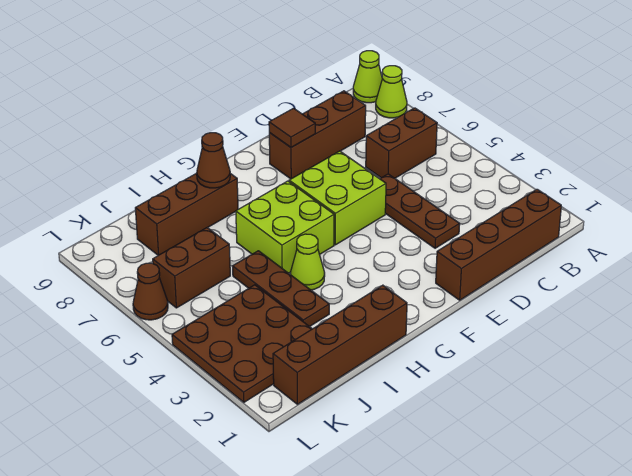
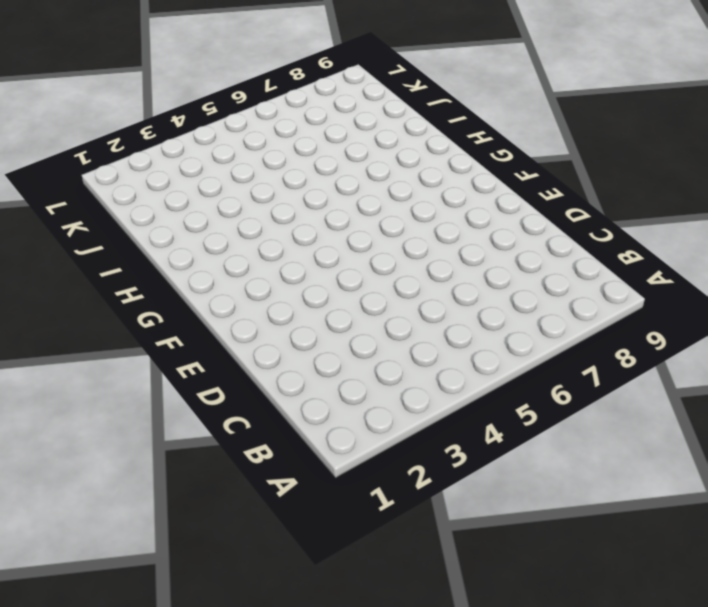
none -> lime 1x1 cone [376,66,407,118]
none -> lime 1x1 cone [353,51,382,103]
none -> brown 1x4 brick [436,189,561,300]

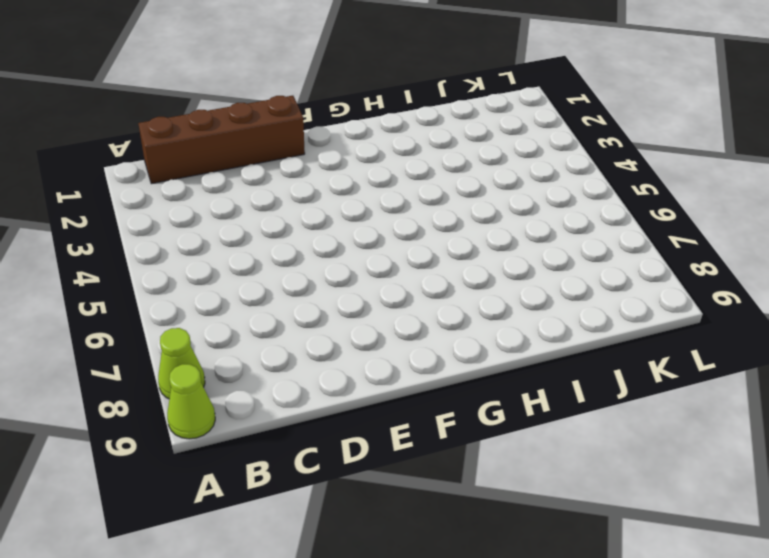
none -> brown 1x2 brick [366,108,437,178]
none -> brown 1x3 brick [269,91,366,179]
none -> brown 1x3 plate [380,174,460,248]

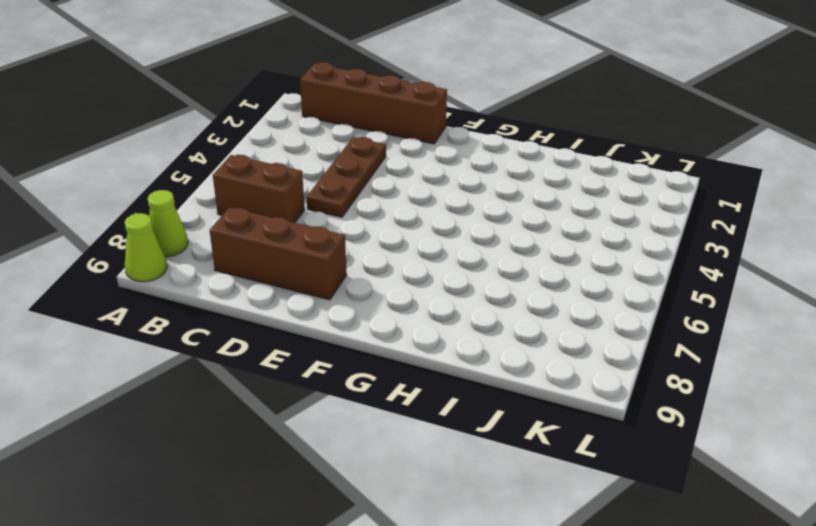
none -> lime 2x2 brick [289,151,386,245]
none -> lime 2x2 brick [236,181,334,273]
none -> brown 1x4 brick [273,285,407,404]

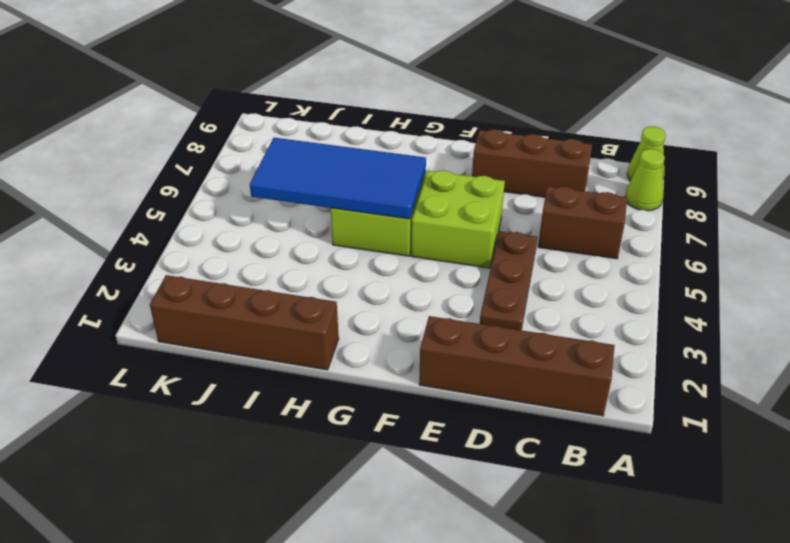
blue 2x4 tile [250,138,426,219] -> none
none -> lime 1x1 cone [291,234,325,290]
none -> brown 1x3 brick [135,173,238,255]
none -> brown 1x3 plate [233,251,329,327]

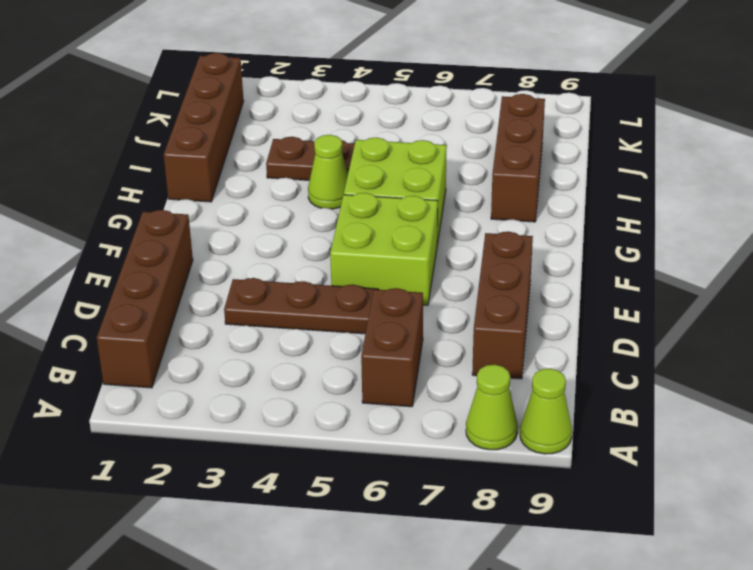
none -> brown 3x3 plate [172,285,312,402]
none -> brown 1x2 brick [153,228,230,308]
none -> brown 1x1 cone [133,263,168,320]

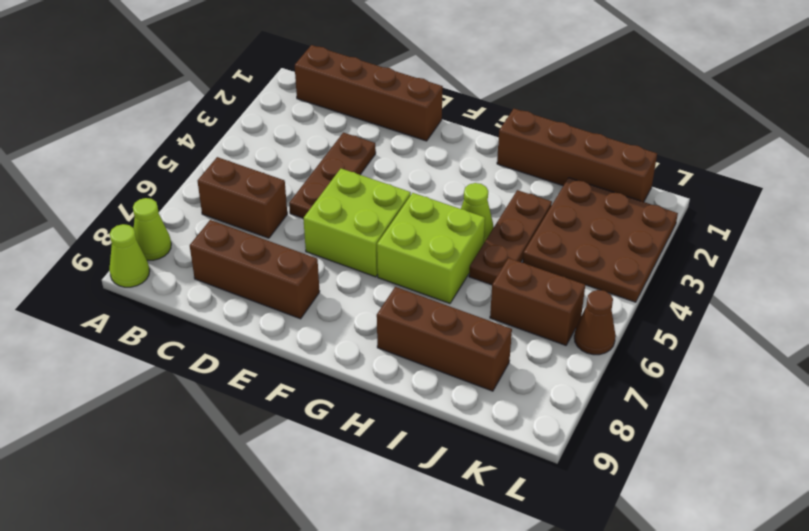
none -> brown 1x1 tile [269,108,315,147]
none -> brown 1x1 cone [197,133,230,188]

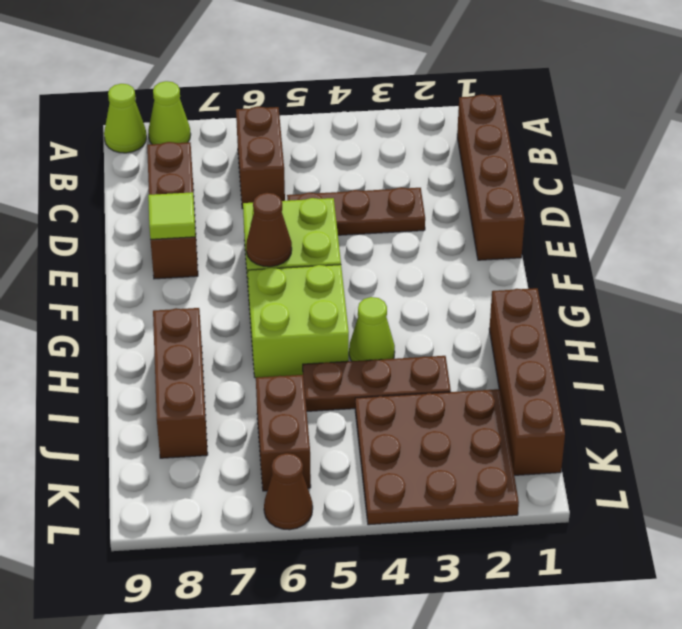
lime 1x1 tile [148,192,196,239] -> brown 1x1 tile [269,108,315,147]
brown 1x1 cone [246,193,292,267] -> brown 1x1 cone moved to [197,133,230,188]

